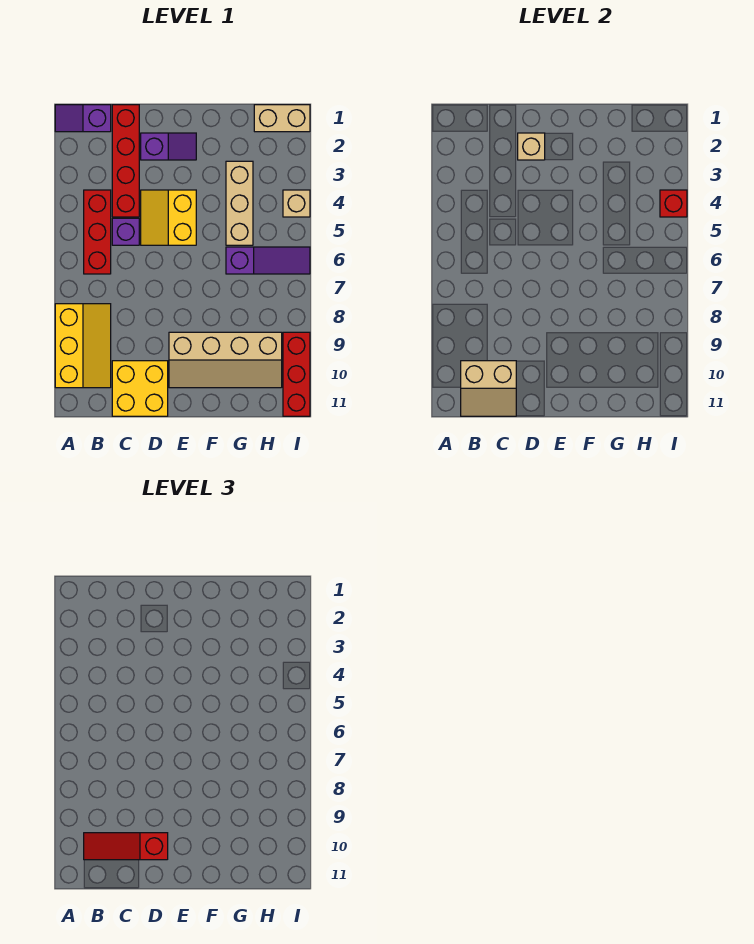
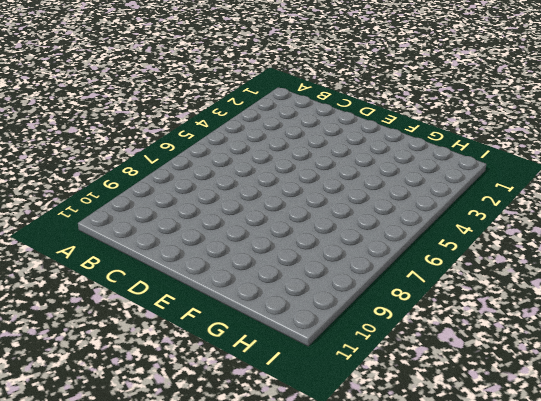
none -> purple 1x2 slope [55,105,111,132]
none -> yellow 2x3 slope [55,304,111,388]
none -> red 1x3 brick [84,190,111,274]

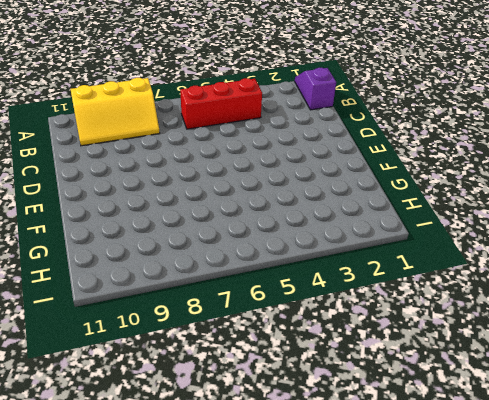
none -> red 1x4 brick [112,105,139,217]
none -> purple 1x1 brick [112,218,139,245]
none -> yellow 2x2 brick [112,361,168,416]

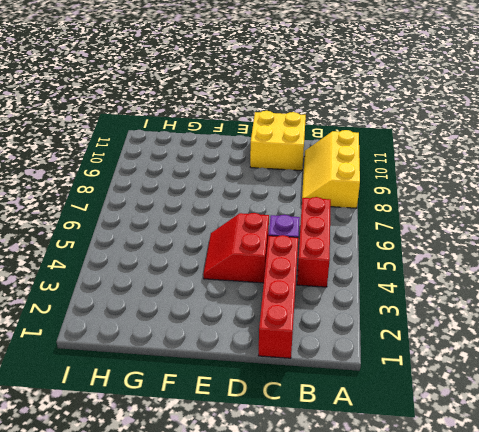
red 2x2 slope [203,213,269,283] -> yellow 2x2 slope [141,190,196,245]
none -> purple 1x2 slope [55,105,111,132]
none -> purple 1x2 slope [141,133,196,160]
none -> tan 2x4 slope [169,332,282,388]

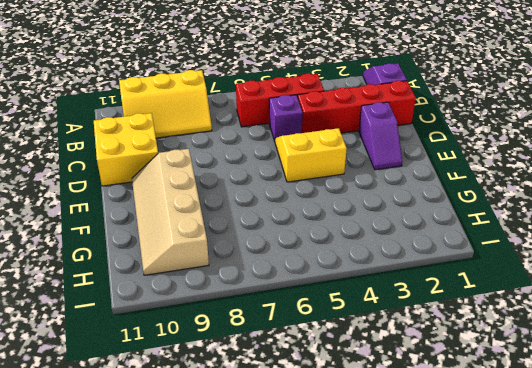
none -> tan 1x3 brick [226,161,253,245]
none -> purple 1x3 slope [226,247,310,274]
none -> tan 1x2 brick [254,105,310,132]

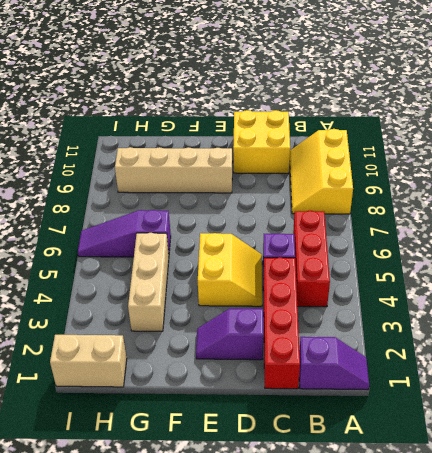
none -> tan 1x1 brick [283,190,310,217]
none -> red 1x3 brick [283,332,310,416]
none -> tan 2x2 slope [461,361,516,416]

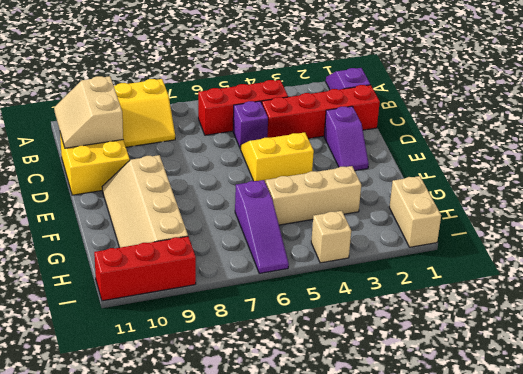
none -> tan 1x1 brick [518,133,545,160]
none -> red 1x1 brick [660,190,687,217]
none -> red 1x3 slope [84,833,168,860]

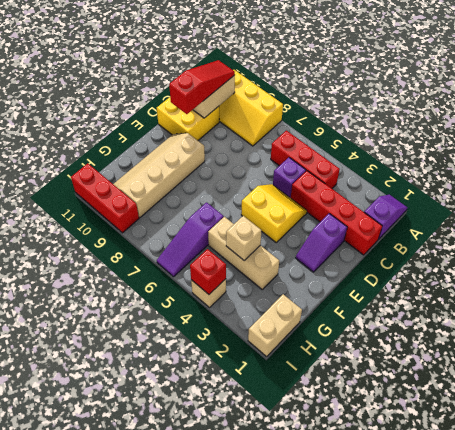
tan 1x1 brick [226,216,262,261] -> tan 1x1 brick moved to [518,133,545,160]

